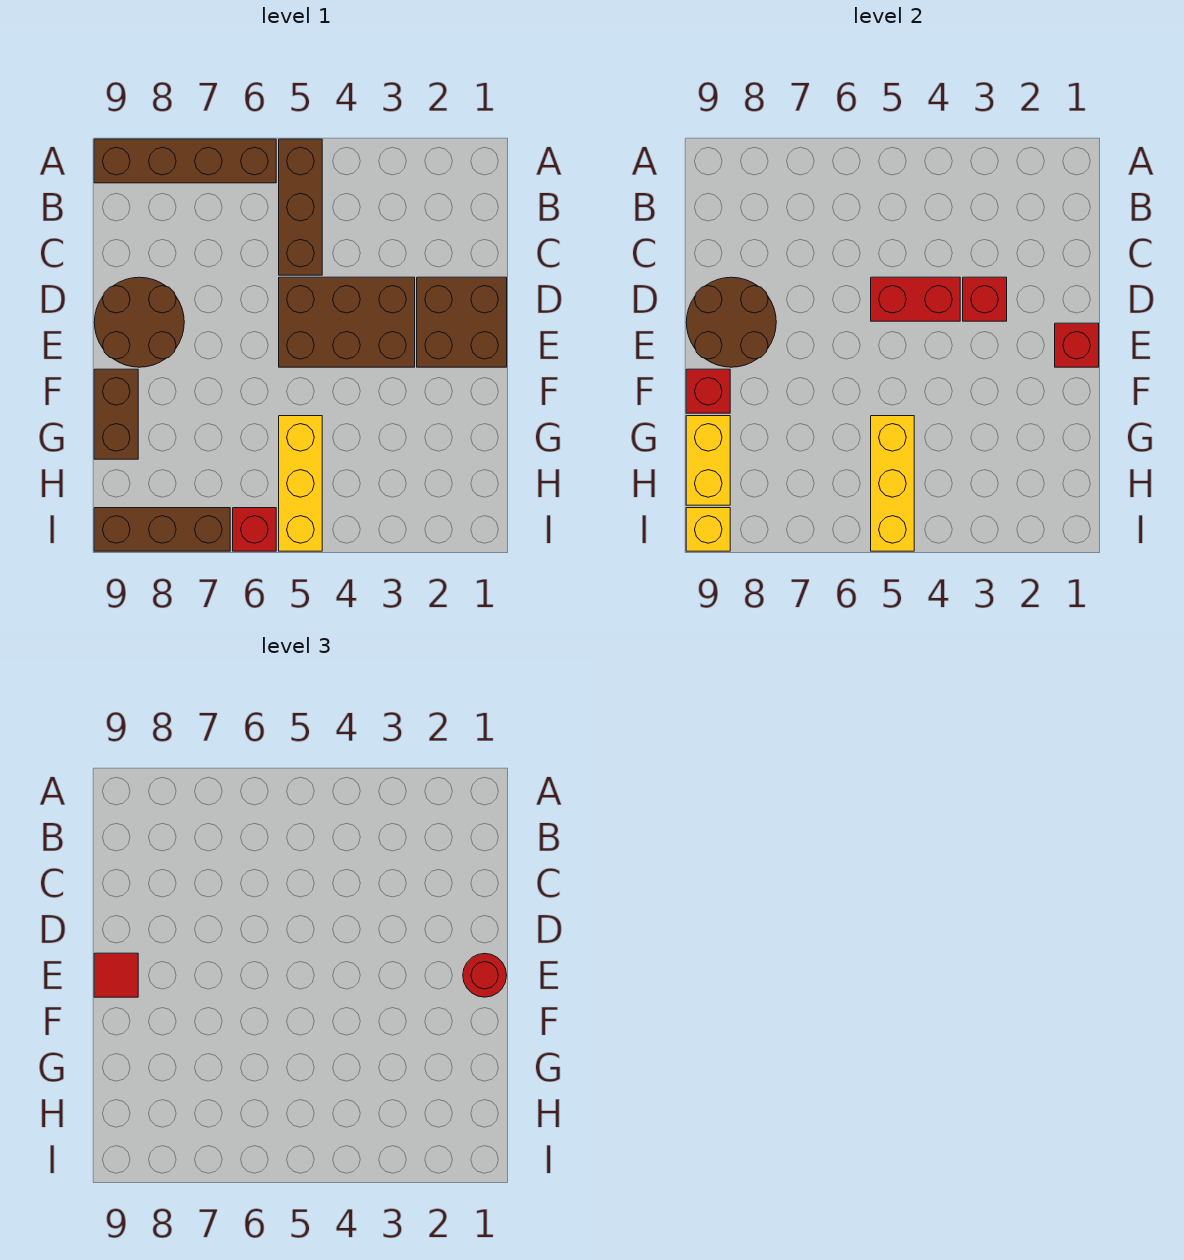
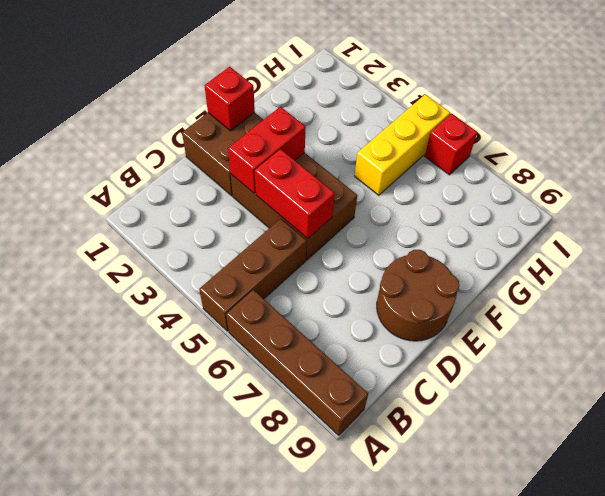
red 1x2 brick [228,107,306,194] -> red 1x1 brick [963,277,1007,321]
none -> brown 1x2 brick [94,369,138,459]
none -> brown 1x3 brick [94,508,230,551]
none -> brown 2x2 round brick [686,277,776,367]

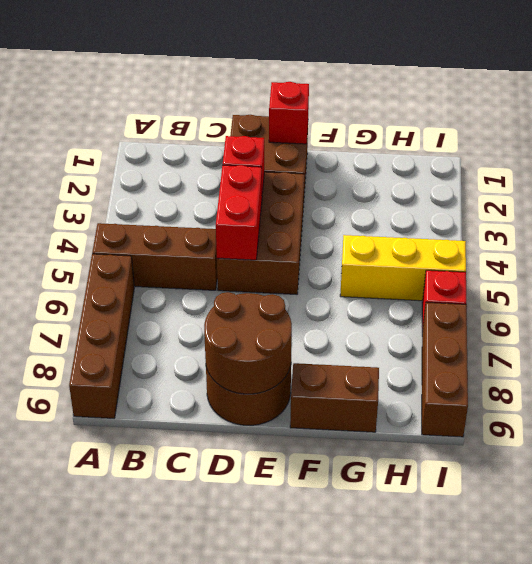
none -> red 1x1 brick [686,369,730,413]
none -> yellow 1x3 brick [871,416,914,551]
none -> yellow 1x2 brick [686,416,730,505]

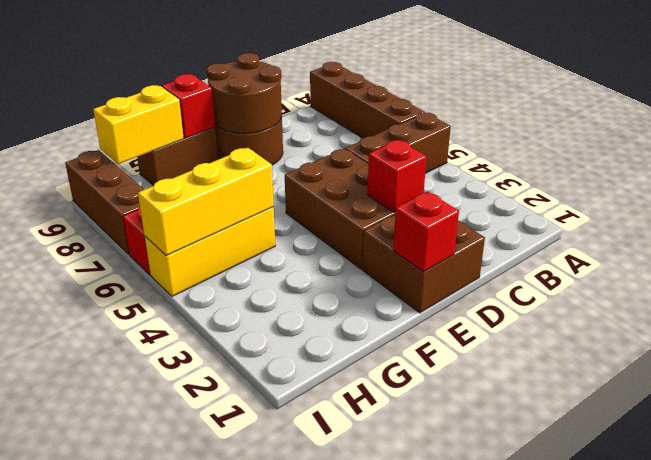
none -> red 1x2 brick [871,277,960,321]
none -> yellow 1x1 brick [686,508,730,551]
none -> red 1x1 round brick [463,953,507,997]

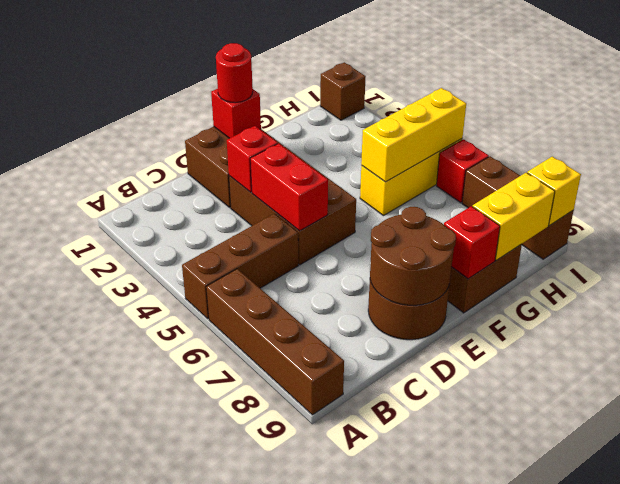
brown 1x1 brick [320,62,366,120] -> none
none -> red 1x1 tile [94,953,138,997]

